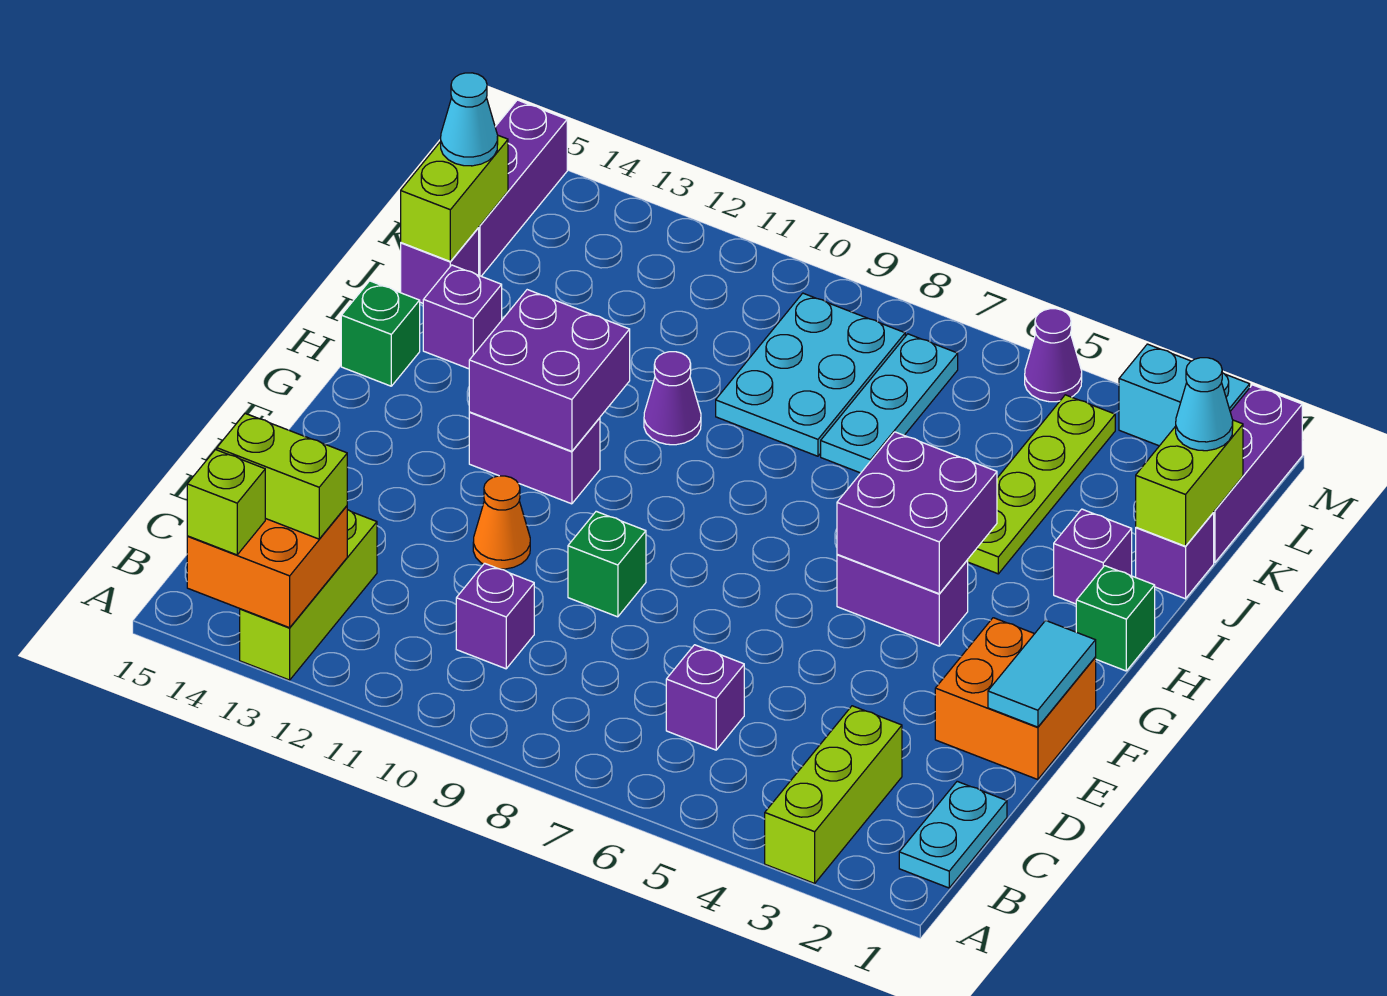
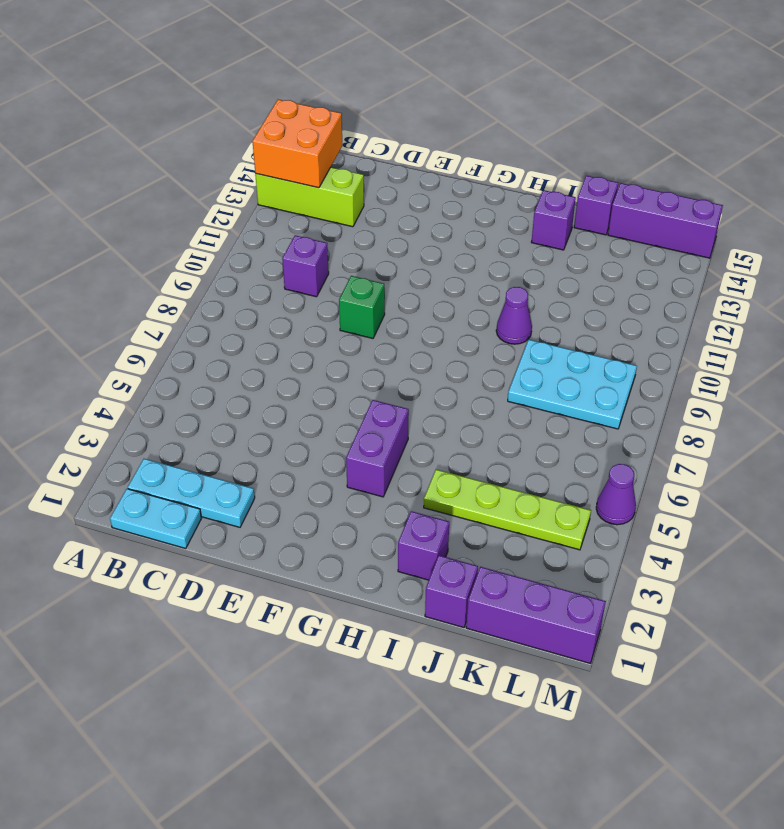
cyan 1x3 plate [128,459,255,527] -> cyan 1x3 plate moved to [821,334,958,473]
none -> lime 1x3 brick [765,706,902,883]
none -> purple 1x1 brick [666,645,744,750]
none -> orange 2x2 brick [935,618,1096,780]
none -> orange 1x1 cone [473,476,530,569]

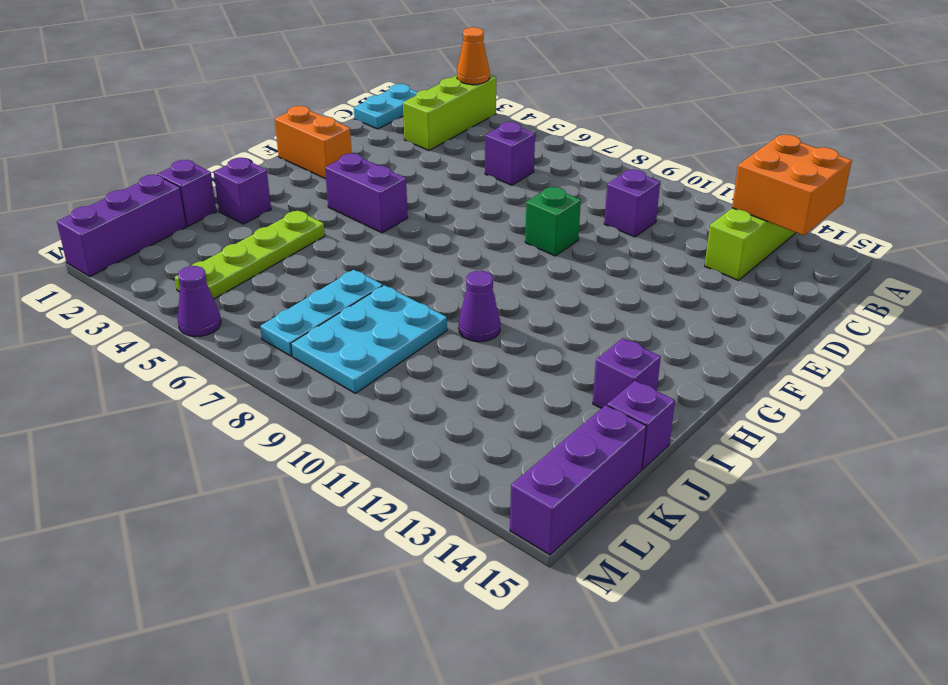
orange 1x1 cone [457,27,490,85] -> orange 1x1 cone moved to [473,476,530,569]
orange 1x2 brick [275,106,352,179] -> orange 2x2 brick [935,618,1096,780]
none -> purple 1x2 brick [469,412,600,504]
none -> green 1x1 brick [1076,566,1155,671]
none -> green 1x1 brick [341,281,420,386]
none -> cyan 1x2 brick [1119,344,1250,446]

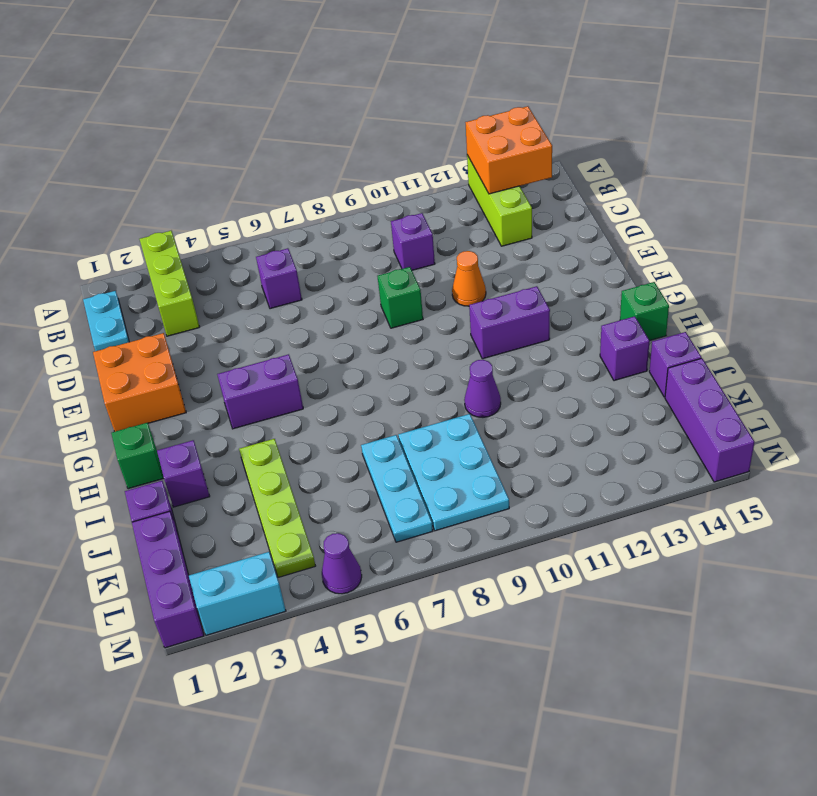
none -> cyan 1x2 tile [988,621,1096,727]
none -> purple 2x2 brick [837,432,997,594]
none -> purple 2x2 brick [469,290,630,451]
none -> lime 1x2 brick [1136,420,1243,546]

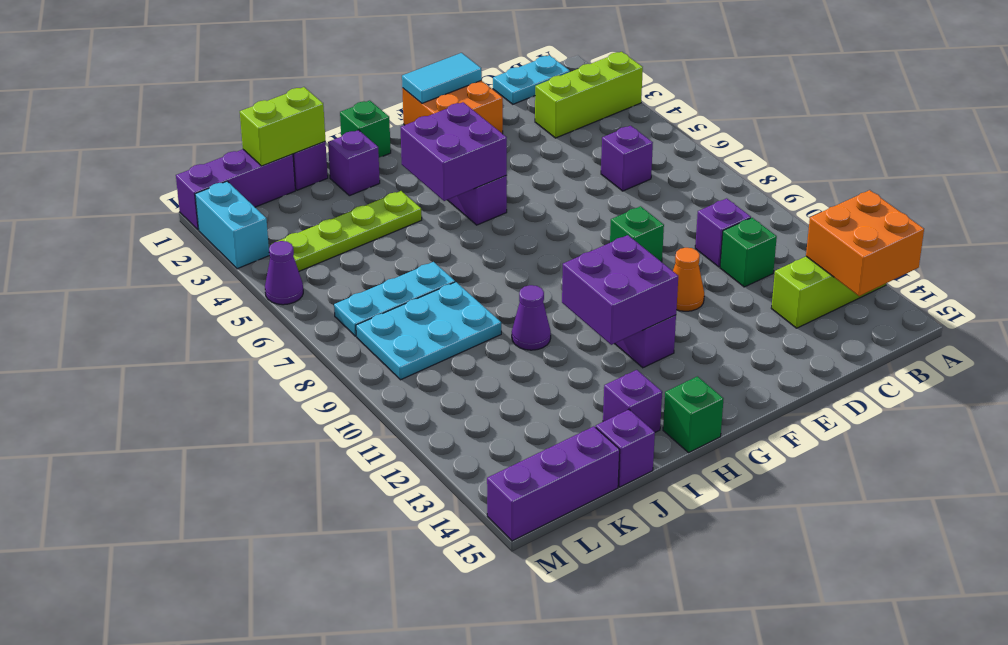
green 1x1 brick [720,218,777,287] -> none
none -> lime 1x2 brick [401,136,508,262]
none -> lime 1x1 brick [187,450,265,555]
none -> lime 1x2 brick [217,414,347,539]
none -> cyan 1x1 cone [1176,358,1233,451]

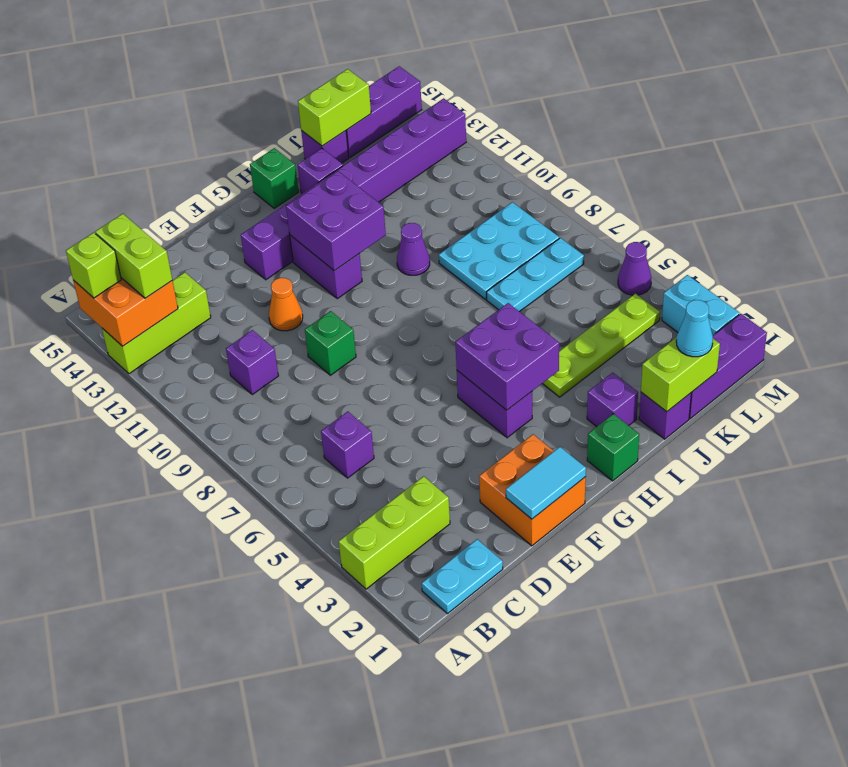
purple 1x8 brick [241,98,466,280] -> none
none -> cyan 1x1 cone [441,73,498,166]

